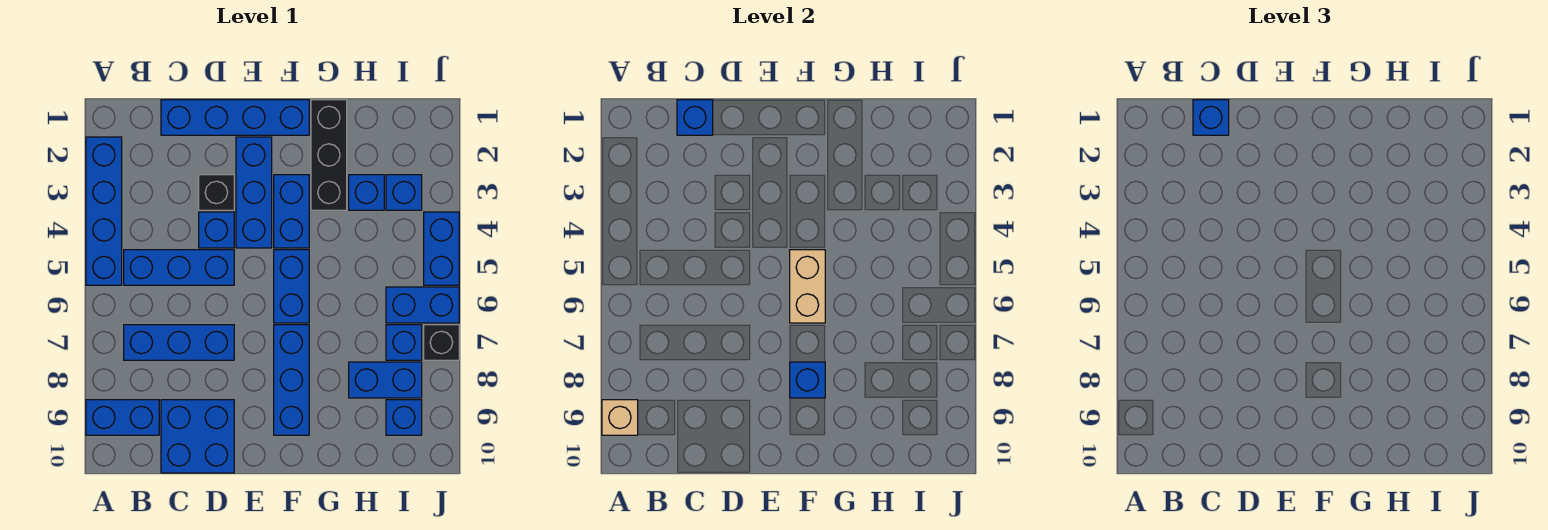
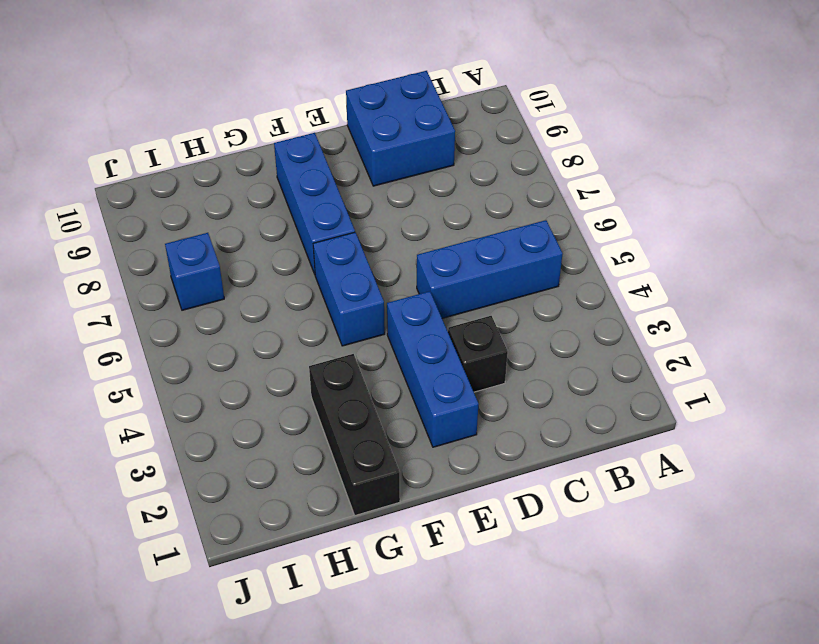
none -> blue 1x4 brick [86,137,122,285]
none -> blue 1x2 brick [86,400,159,435]
none -> blue 1x3 brick [124,325,234,360]

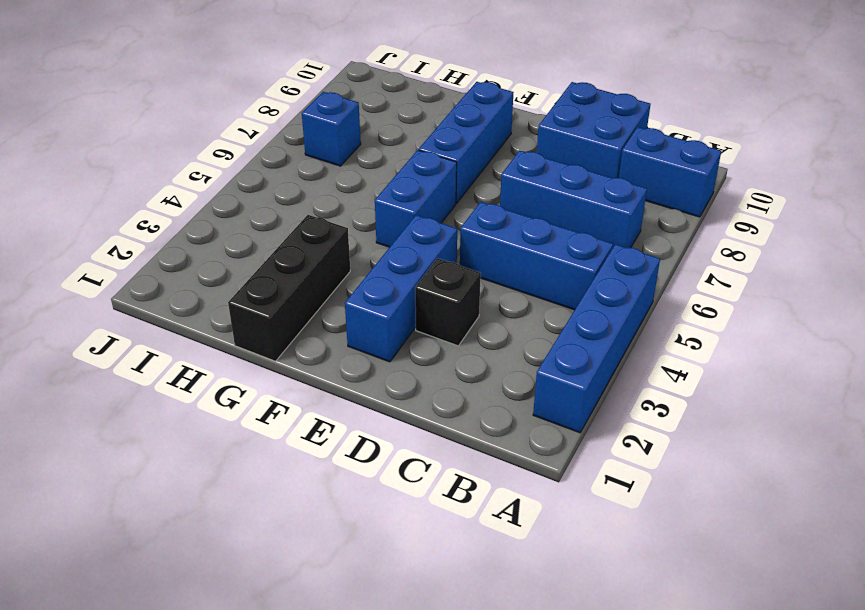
none -> blue 1x4 brick [161,100,309,135]
none -> blue 1x1 brick [199,212,234,248]
none -> blue 1x2 brick [274,175,309,248]

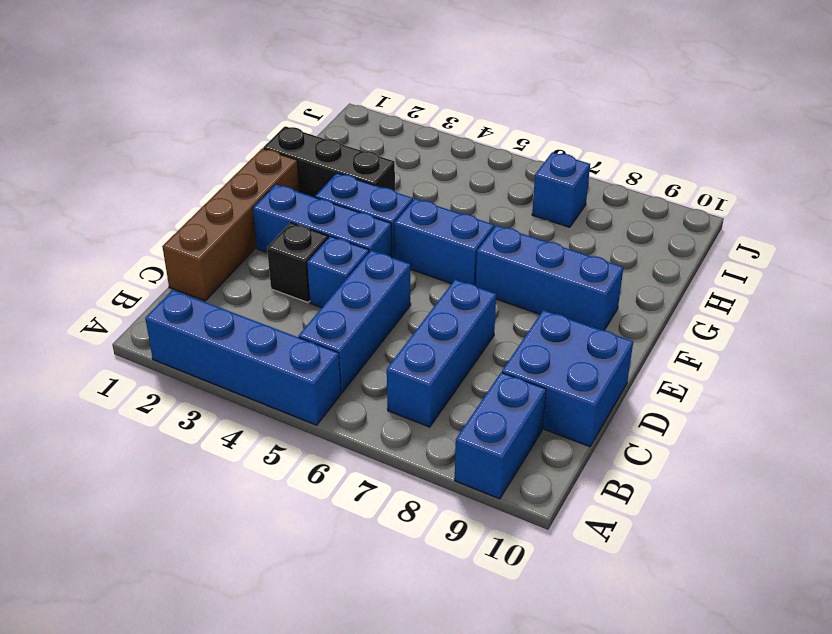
brown 1x4 brick [162,149,300,301] -> blue 1x4 brick [161,100,309,135]
none -> blue 1x1 brick [349,175,384,210]
none -> blue 1x2 brick [349,362,422,398]
none -> blue 1x1 brick [386,175,422,210]

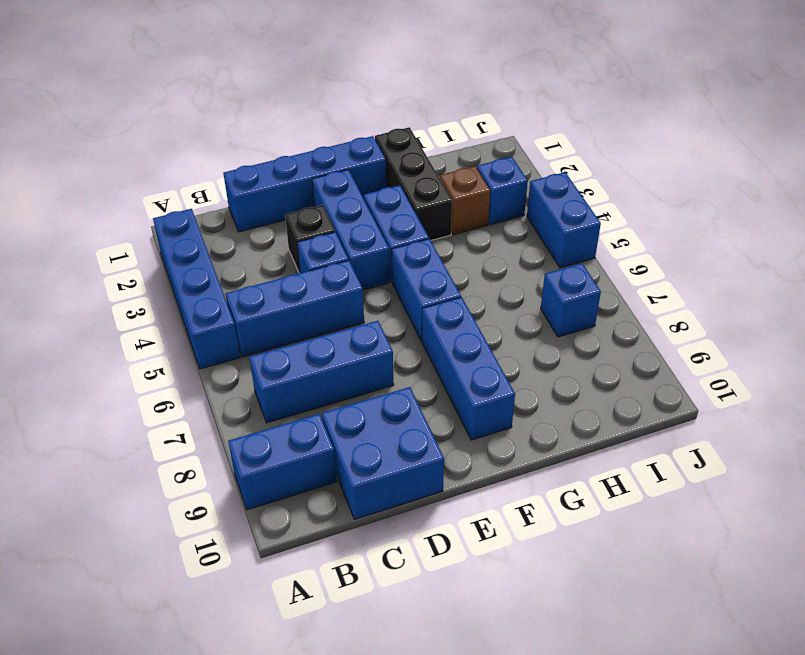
brown 1x1 brick [440,166,490,235] -> blue 1x1 brick [349,175,384,210]
none -> blue 1x2 brick [349,362,422,398]
none -> blue 1x2 brick [386,287,459,323]
none -> blue 1x1 brick [386,400,422,435]

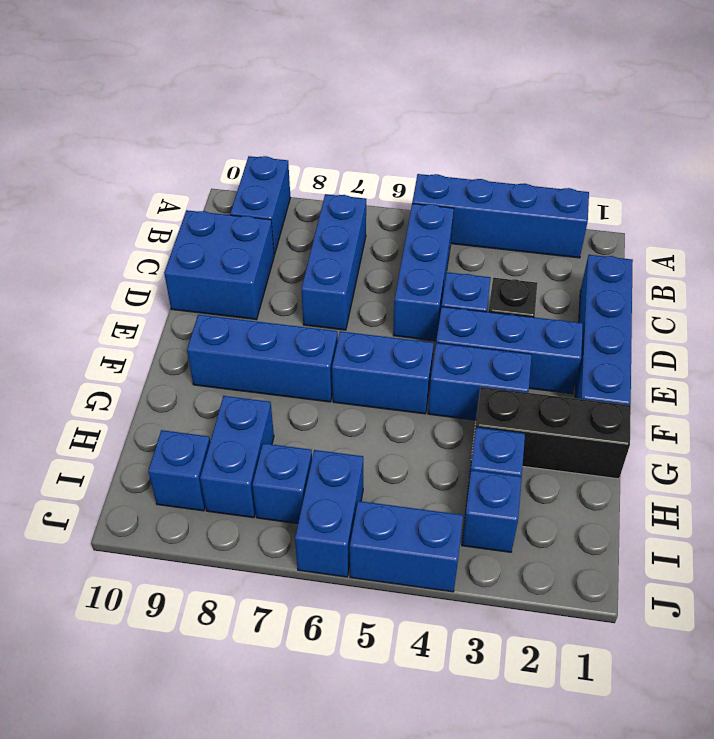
none -> black 1x1 brick [424,325,459,360]
none -> tan 1x1 brick [602,400,638,435]
none -> blue 1x1 brick [677,100,713,135]

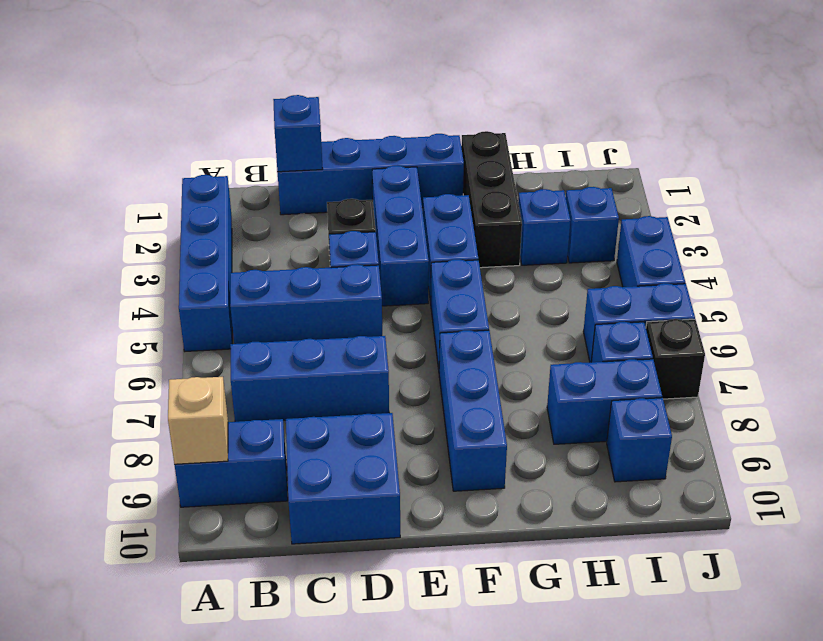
none -> tan 1x2 brick [790,250,825,323]
none -> blue 1x1 brick [790,362,825,398]
none -> blue 1x1 brick [1193,100,1229,135]

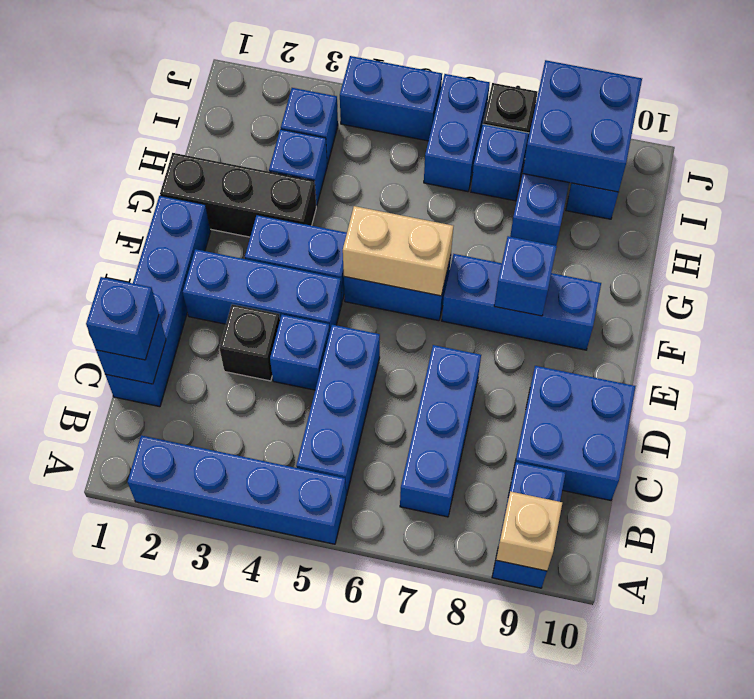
blue 2x2 brick [523,60,642,192] -> none

